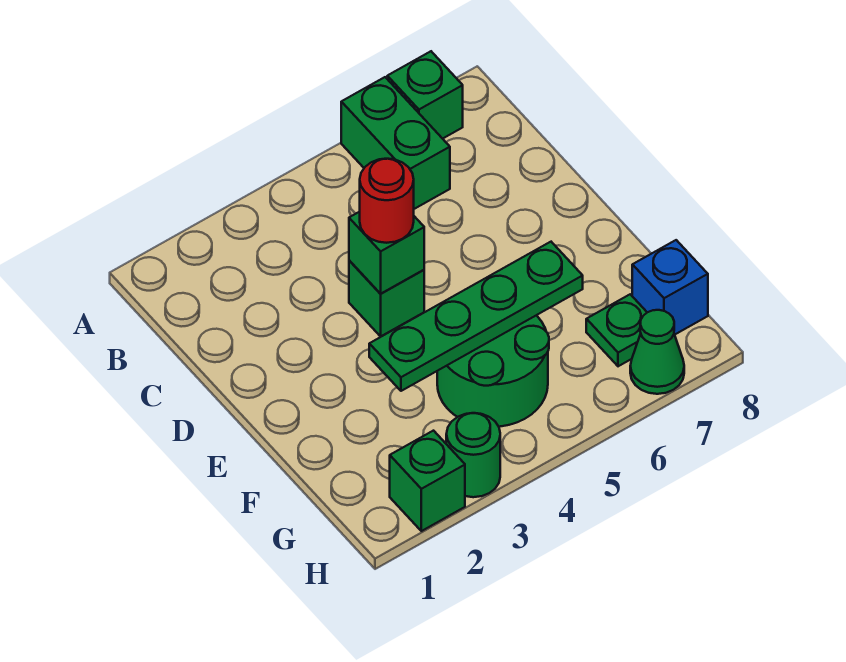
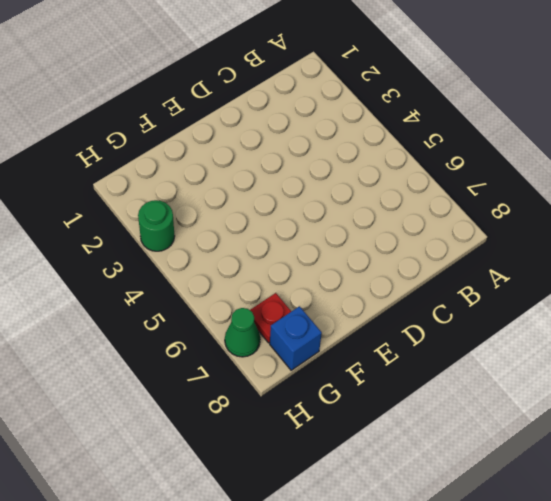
red 1x1 plate [250,293,291,343] -> green 1x1 plate [586,294,647,366]
none -> green 1x2 brick [341,77,450,209]
none -> green 1x1 brick [387,51,463,139]
none -> green 1x1 brick [349,260,424,336]

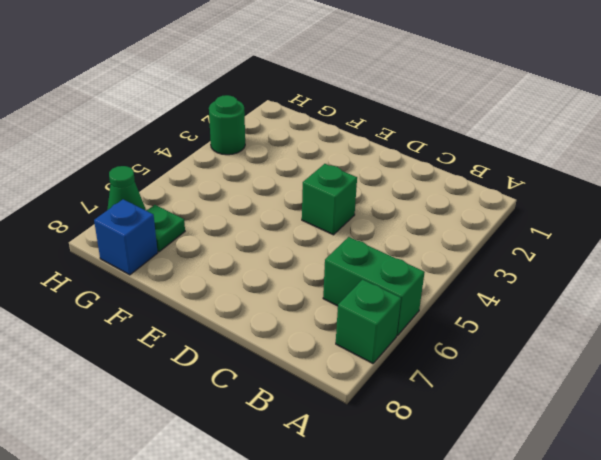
none -> green 2x2 round brick [437,315,549,427]
none -> green 1x1 brick [390,431,465,531]
none -> green 1x1 brick [349,212,424,294]

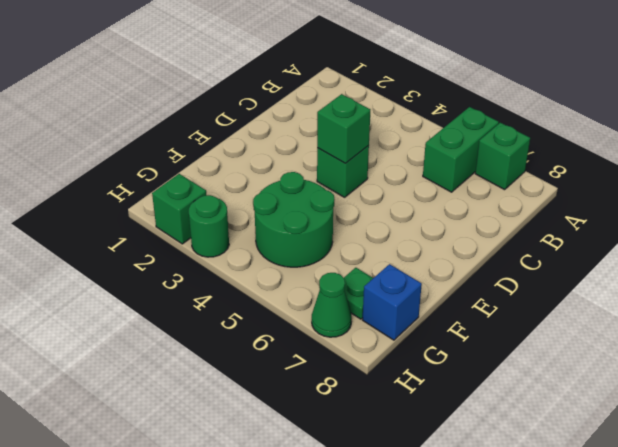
none -> green 1x4 plate [369,242,583,391]
none -> red 1x1 round brick [360,159,414,243]

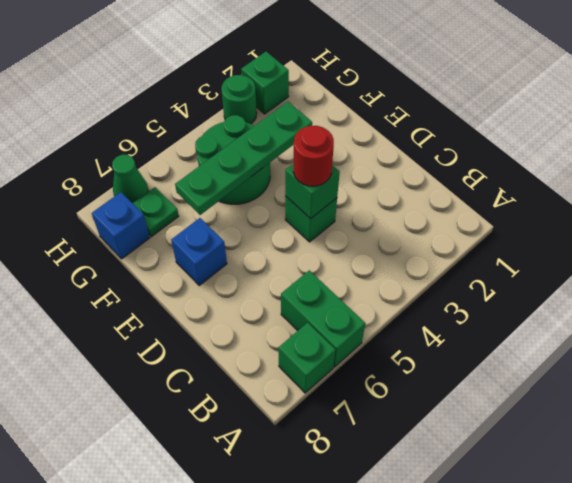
blue 1x1 brick [171,218,227,285] -> none

